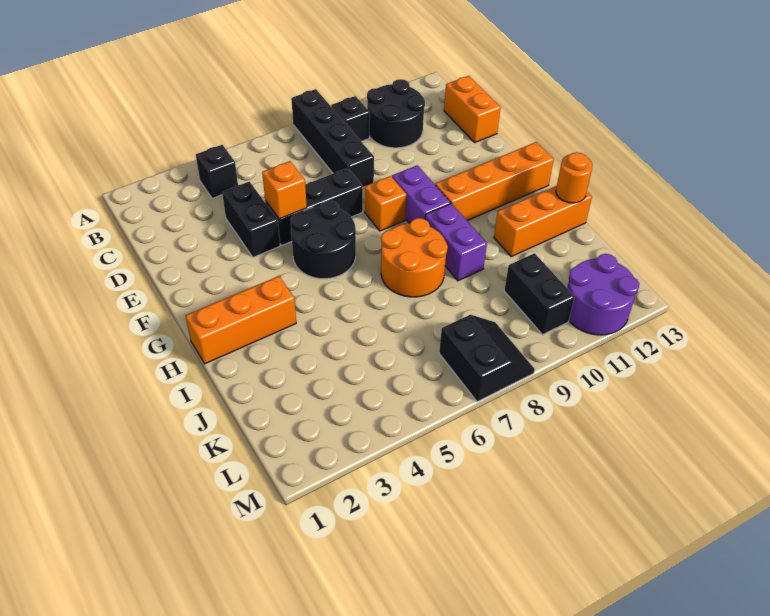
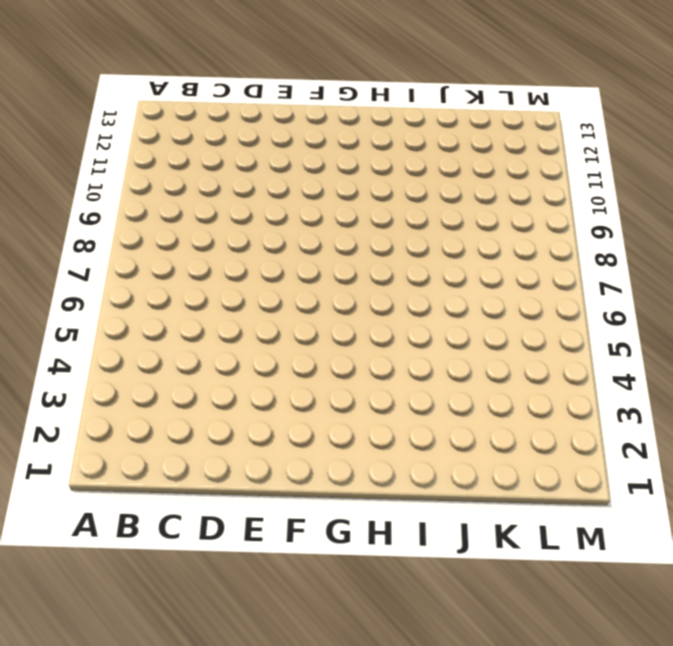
none -> black 1x4 brick [291,89,374,187]
none -> black 1x1 brick [196,145,238,199]
none -> black 1x1 brick [331,96,370,141]

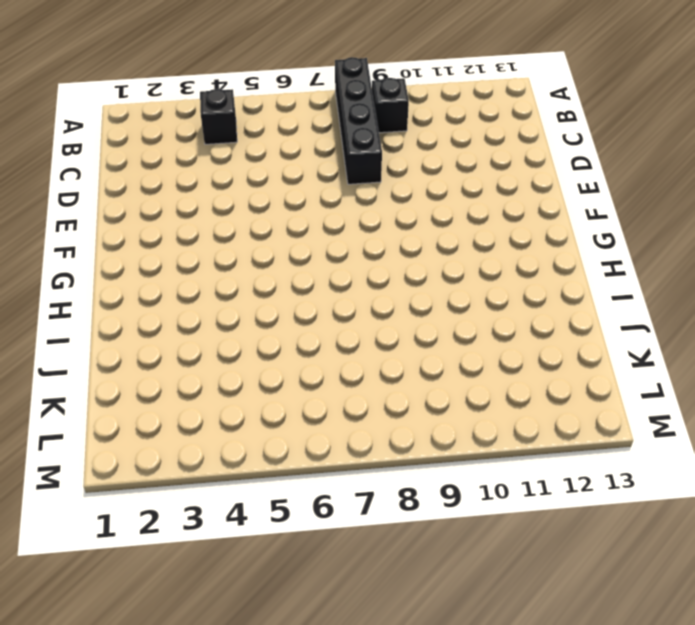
none -> black 2x2 round brick [367,79,425,148]
none -> orange 1x2 brick [444,76,501,142]
none -> black 1x2 brick [222,182,280,257]

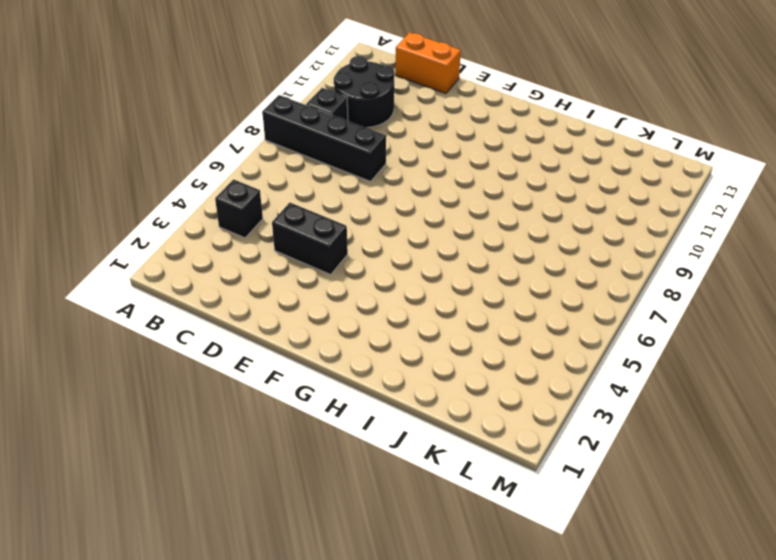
none -> black 1x3 brick [265,168,363,246]
none -> black 2x2 round brick [291,201,356,279]
none -> orange 1x1 brick [365,176,406,231]

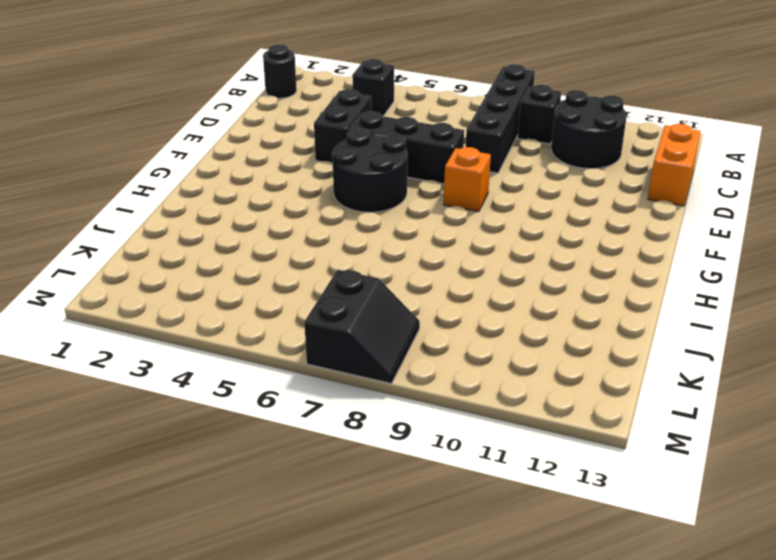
black 1x1 round brick [263,44,297,98] -> none
none -> purple 1x2 brick [392,165,451,223]
none -> orange 1x4 brick [435,142,554,221]
none -> orange 1x3 brick [186,276,296,364]

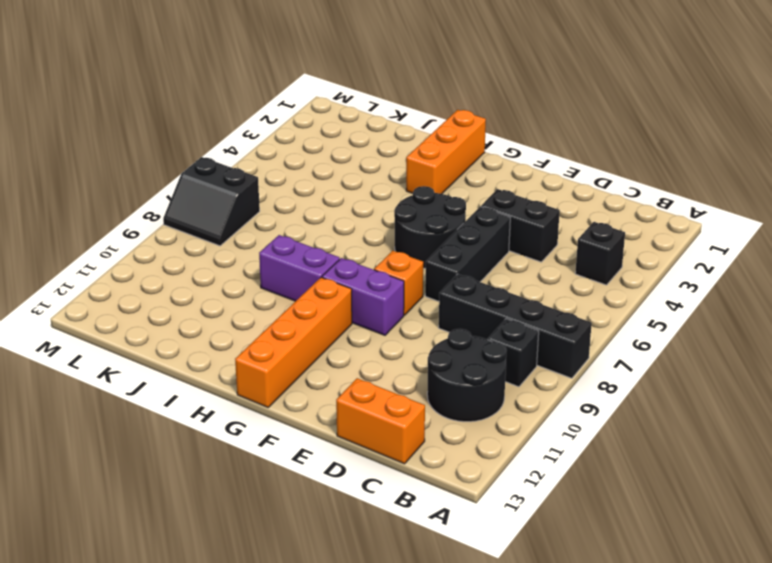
none -> orange 2x2 round brick [381,218,448,297]
none -> orange 1x3 brick [494,186,592,257]
none -> black 1x2 brick [504,253,574,335]

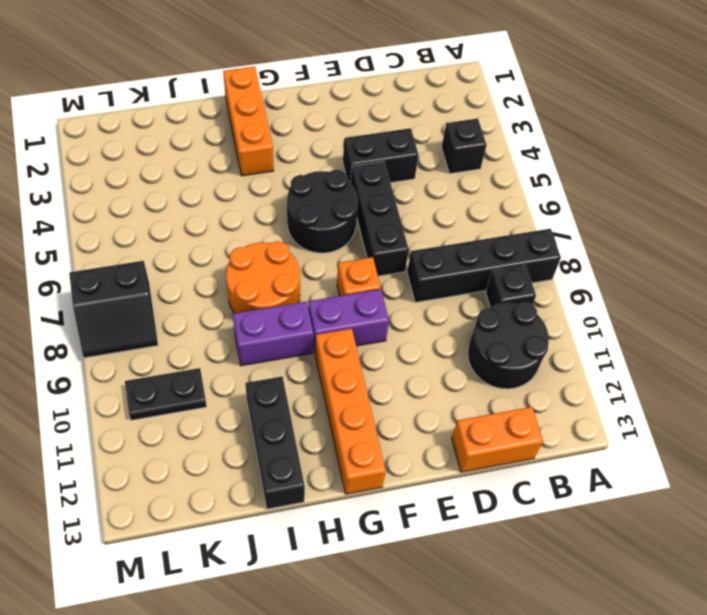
black 1x3 brick [245,377,305,509] -> orange 1x3 brick [494,186,592,257]
black 1x2 plate [125,368,207,420] -> black 1x2 brick [504,253,574,335]
none -> purple 2x2 round brick [567,254,639,335]
none -> orange 1x1 brick [262,161,307,219]
none -> orange 1x1 round brick [556,152,593,203]

